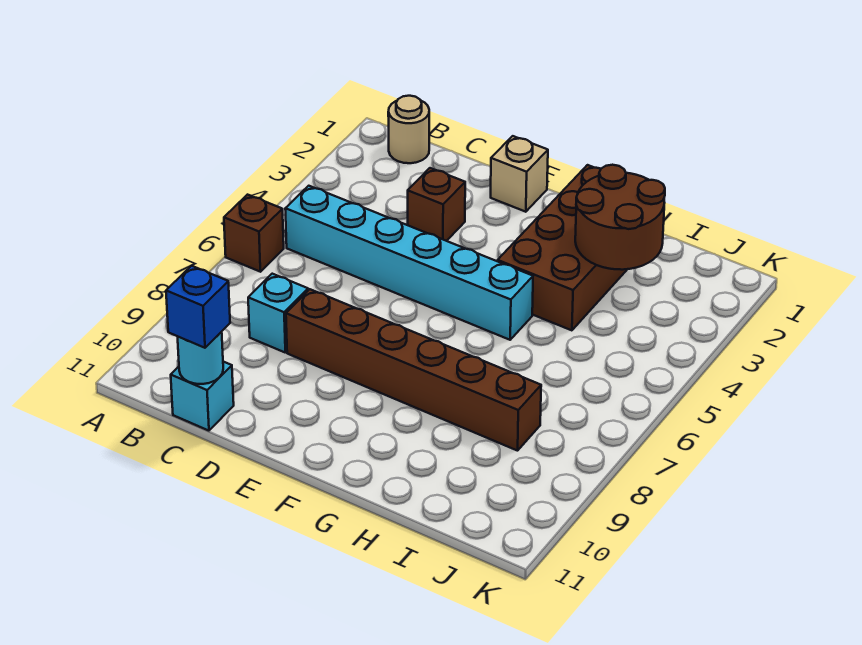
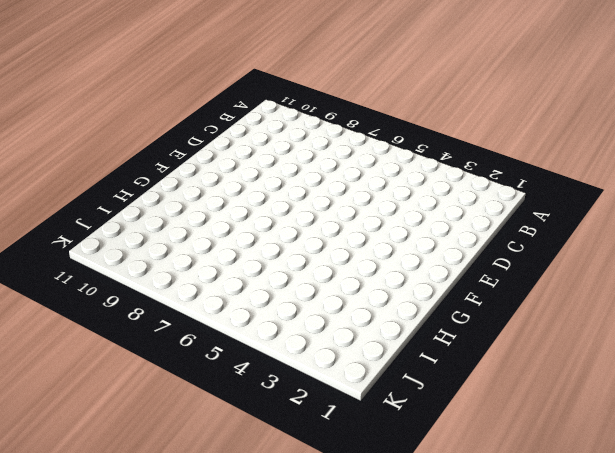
none -> brown 1x1 brick [224,195,284,272]
none -> tan 1x1 round brick [388,96,429,163]
none -> cyan 1x6 brick [285,186,533,340]

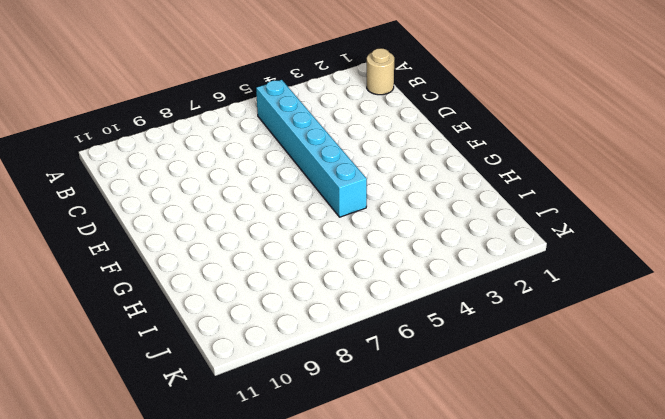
none -> brown 1x1 brick [224,195,284,272]
none -> cyan 1x1 brick [248,274,308,352]
none -> cyan 1x1 brick [171,362,234,431]

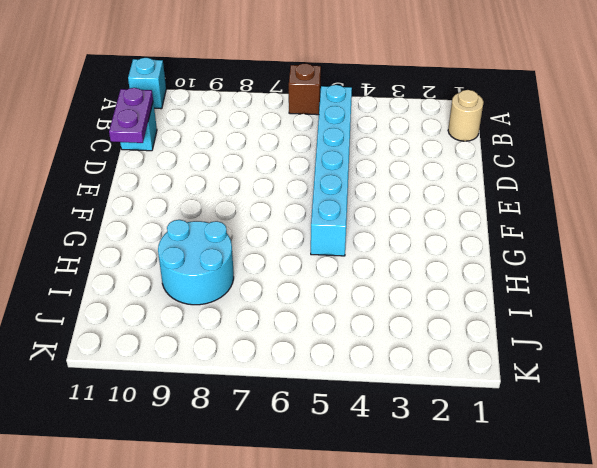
cyan 1x1 brick [128,58,166,109] -> cyan 1x1 brick moved to [248,274,308,352]
purple 1x2 plate [109,88,153,143] -> cyan 1x1 round brick [178,332,223,384]
cyan 2x2 round brick [158,220,234,305] -> brown 1x6 brick [286,289,541,451]
none -> brown 1x1 brick [408,168,465,241]
none -> tan 1x1 brick [491,136,548,212]
none -> brown 2x4 brick [498,165,627,330]

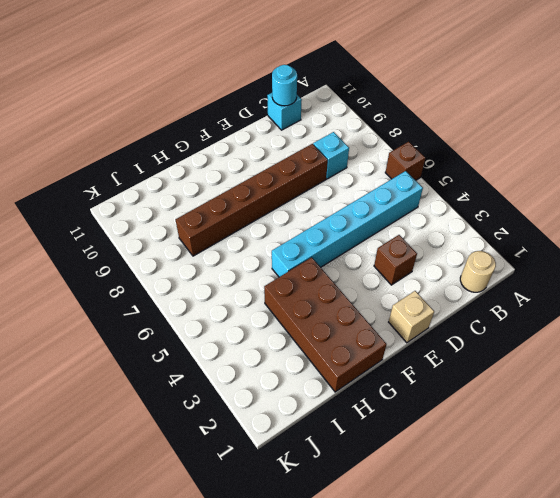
none -> brown 2x2 round brick [575,165,665,270]
none -> blue 1x1 brick [166,266,230,348]

